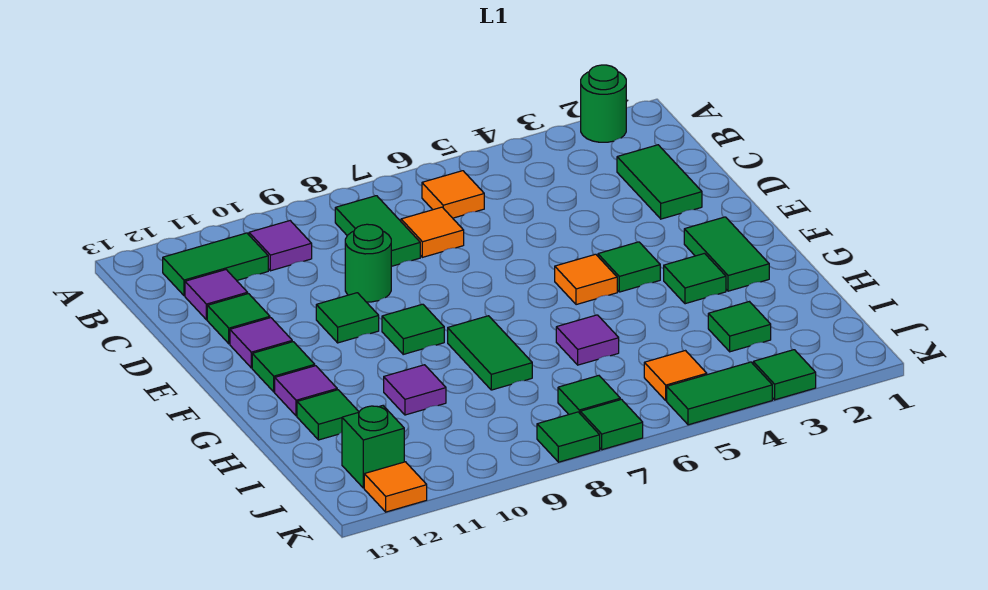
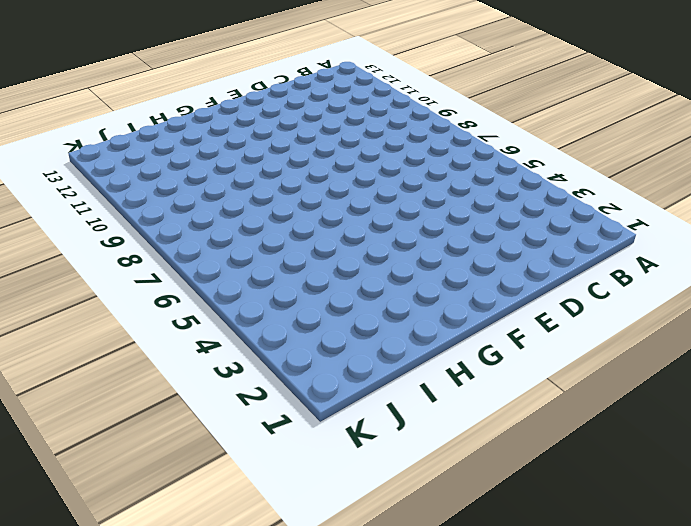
none -> green 1x1 round brick [581,65,626,142]
none -> orange 1x1 tile [422,171,484,218]
none -> green 1x2 tile [335,196,420,266]
none -> purple 1x1 tile [249,221,312,271]

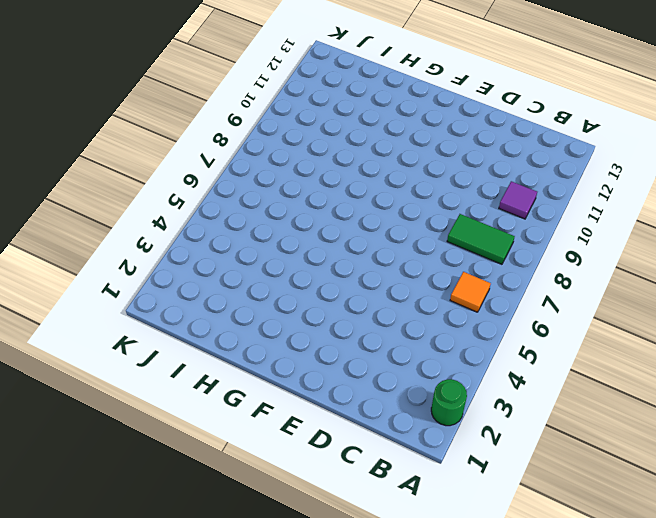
none -> green 1x2 tile [163,233,268,296]
none -> green 1x2 tile [617,145,702,219]
none -> orange 1x1 tile [401,207,464,257]
none -> purple 1x1 tile [185,270,248,320]

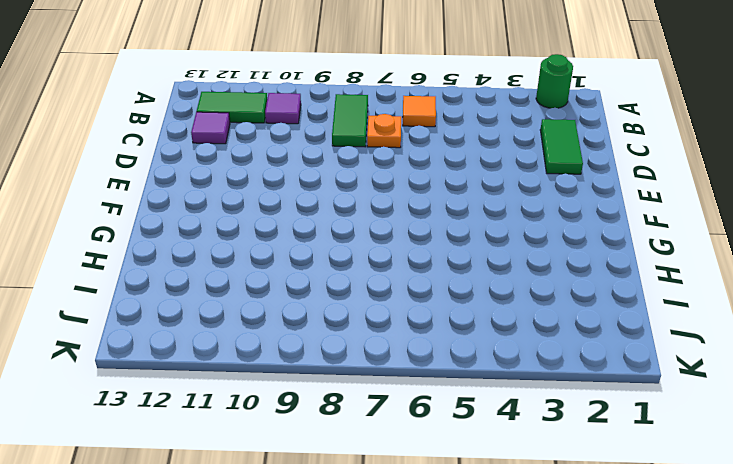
orange 1x1 plate [367,114,401,148] -> orange 1x1 tile [401,207,464,257]
none -> green 1x1 round brick [345,224,391,302]
none -> green 1x1 tile [207,294,270,344]
none -> green 1x1 tile [316,293,379,343]
none -> purple 1x1 tile [230,318,292,368]

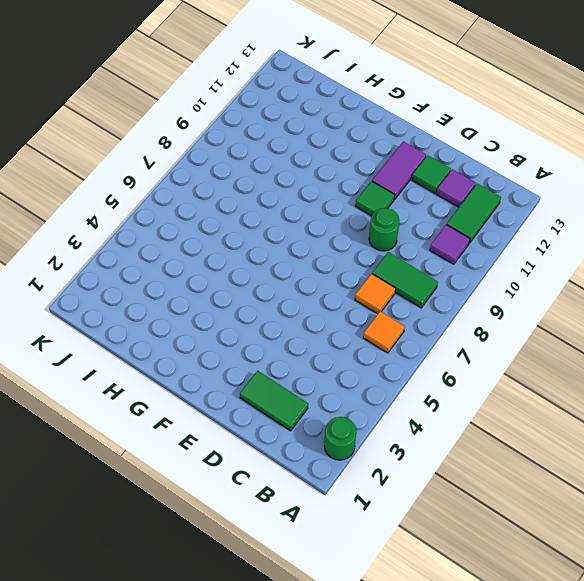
purple 1x2 tile [372,141,426,199] -> purple 1x1 tile [230,318,292,368]
none -> green 1x2 tile [684,217,769,291]
none -> green 1x1 tile [598,242,660,292]
none -> orange 1x1 tile [555,254,617,305]
none -> green 1x1 tile [382,304,444,354]

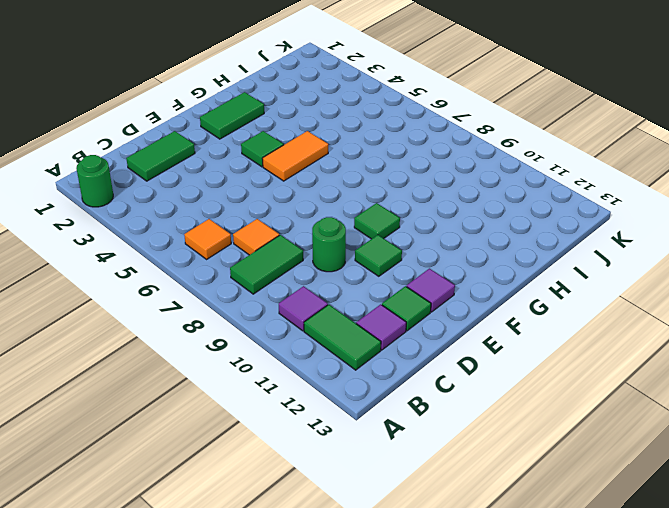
orange 1x2 tile [262,131,328,181] -> orange 1x1 tile [555,254,617,305]
none -> green 1x1 tile [252,342,315,392]
none -> green 1x1 tile [664,253,726,304]
none -> green 1x2 tile [448,316,532,390]
none -> purple 1x1 tile [275,366,337,416]

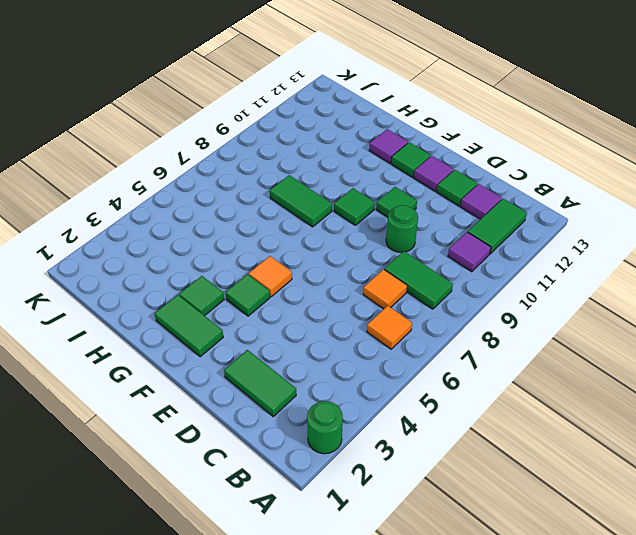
none -> purple 1x1 tile [556,315,619,365]
none -> purple 1x1 tile [384,365,446,415]
none -> green 1x1 tile [297,390,359,440]
none -> green 1x1 tile [708,302,771,352]

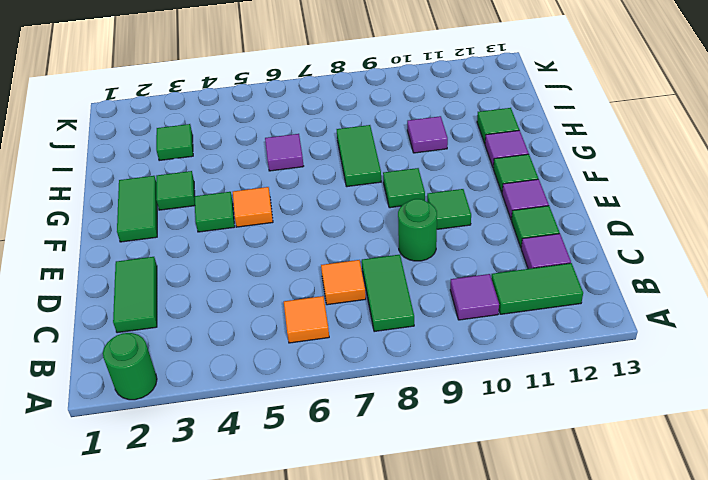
none -> orange 1x1 tile [644,351,707,401]
none -> green 1x1 tile [558,376,620,414]
none -> green 1x1 brick [342,406,404,488]
none -> green 1x1 tile [753,350,816,400]

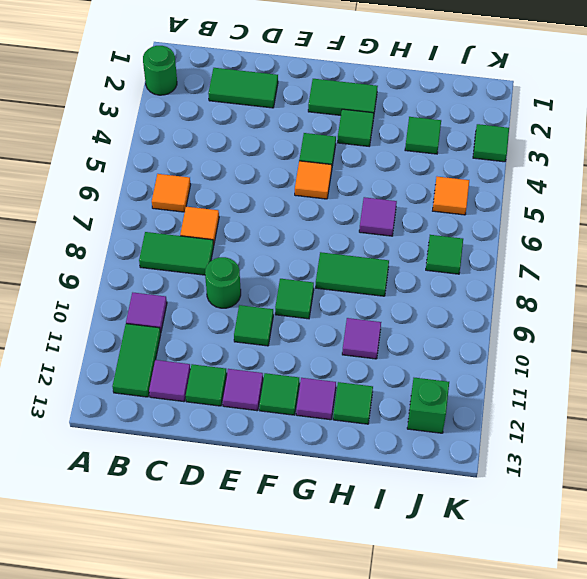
none -> green 1x2 tile [667,362,772,425]
none -> green 1x1 tile [580,399,643,450]
none -> green 1x1 tile [537,412,600,462]
none -> orange 1x1 tile [364,462,427,512]

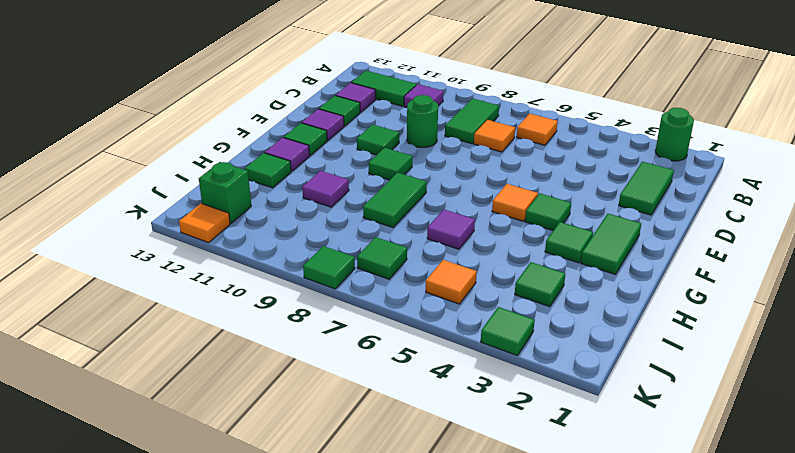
none -> green 1x2 tile [667,362,772,425]
none -> green 1x1 tile [580,399,643,450]

